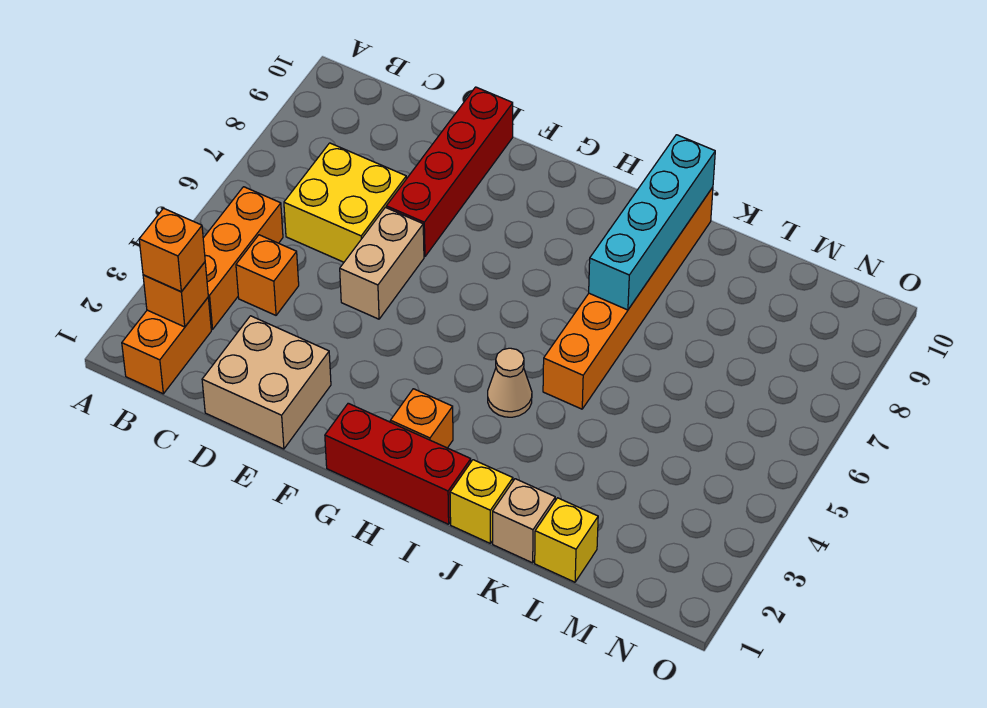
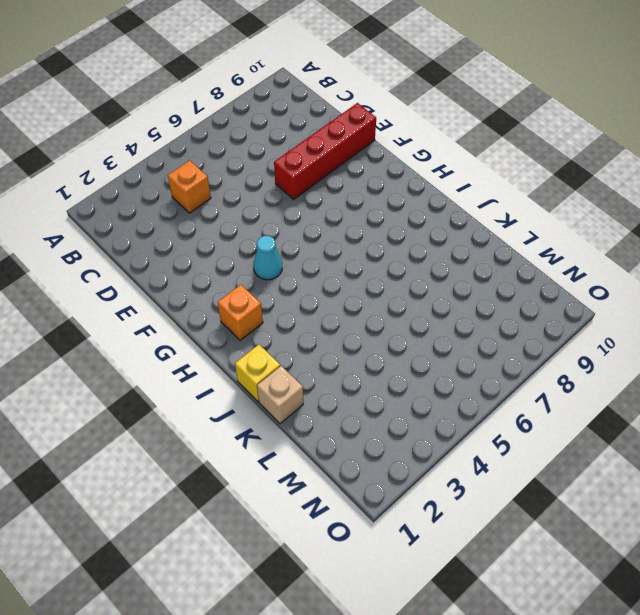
cyan 1x1 cone [253,236,282,280] -> none
none -> orange 1x2 brick [122,298,211,394]
none -> orange 1x3 brick [203,187,283,329]
none -> yellow 2x2 brick [284,143,406,262]

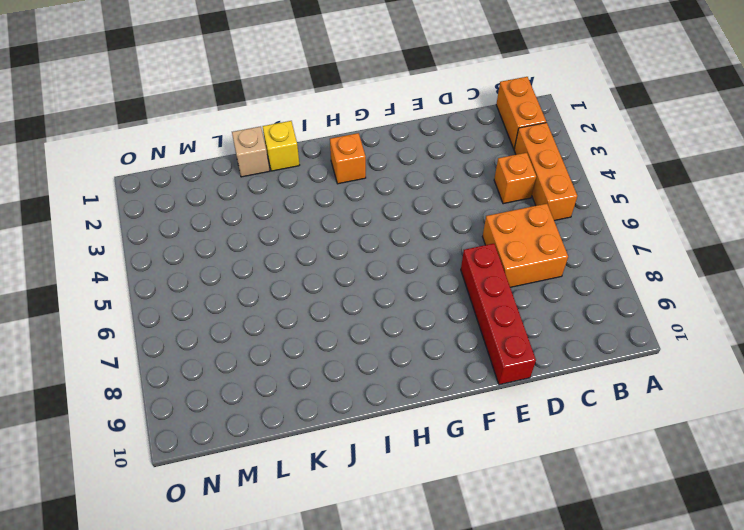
orange 2x2 brick [482,204,568,287] -> yellow 2x2 brick [284,143,406,262]
none -> tan 2x2 brick [202,316,331,449]
none -> tan 1x2 brick [340,207,424,319]
none -> red 1x3 brick [325,403,471,524]

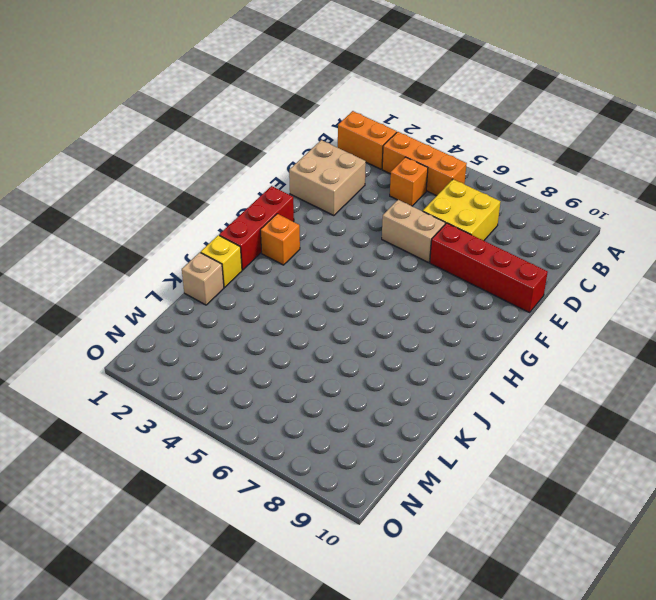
none -> tan 1x1 cone [488,348,532,417]
none -> orange 1x6 brick [543,187,713,409]
none -> yellow 1x1 brick [535,498,598,582]

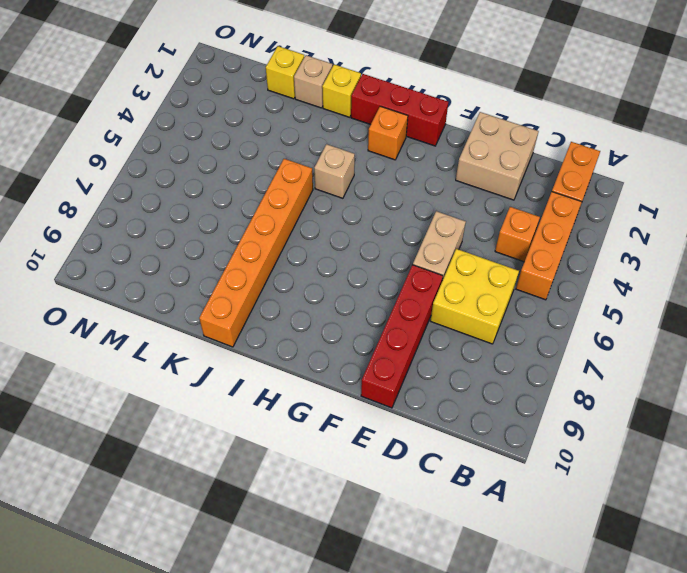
tan 1x1 brick [314,144,355,198] -> tan 1x1 cone [488,348,532,417]
none -> orange 1x1 brick [143,262,208,327]
none -> cyan 1x4 brick [589,135,715,310]
none -> orange 1x1 brick [139,208,205,292]

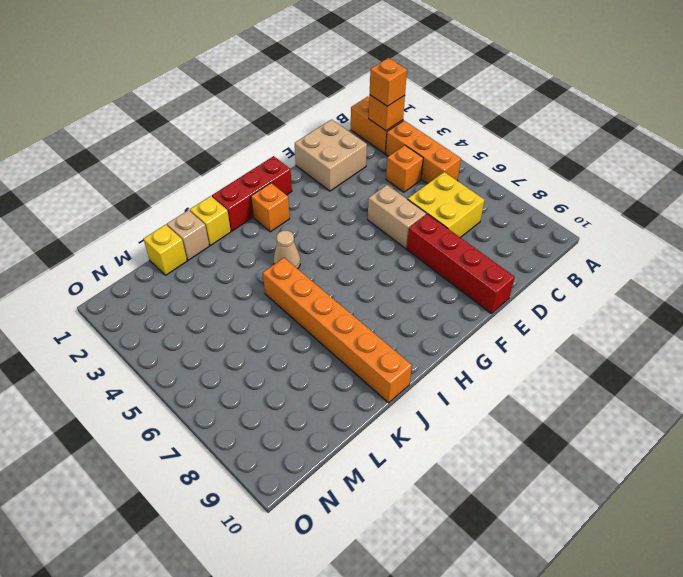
none -> cyan 1x4 brick [589,135,715,310]

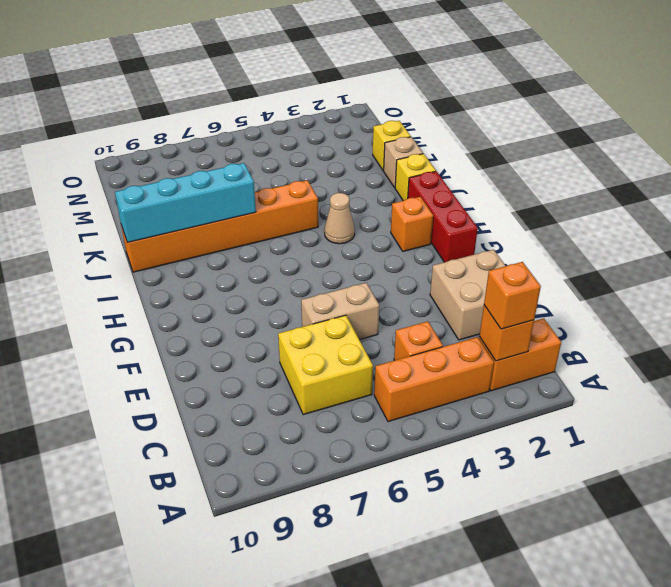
none -> red 1x4 brick [386,87,513,257]

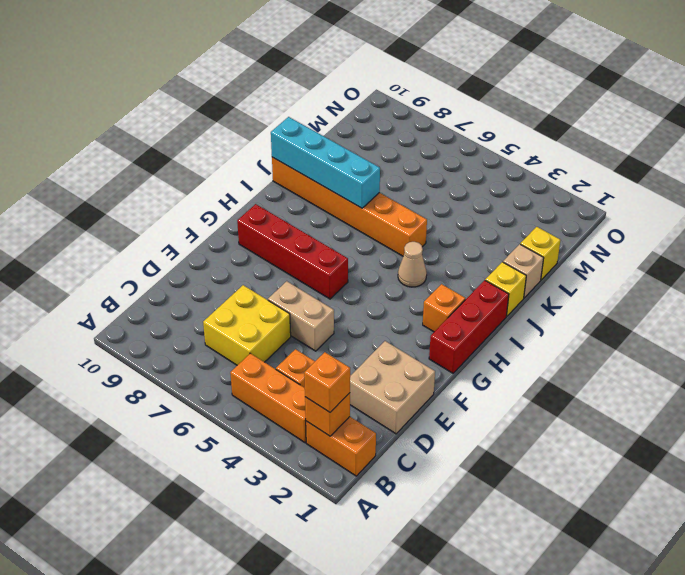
red 1x4 brick [237,204,348,299] -> red 1x4 brick moved to [386,87,513,257]

